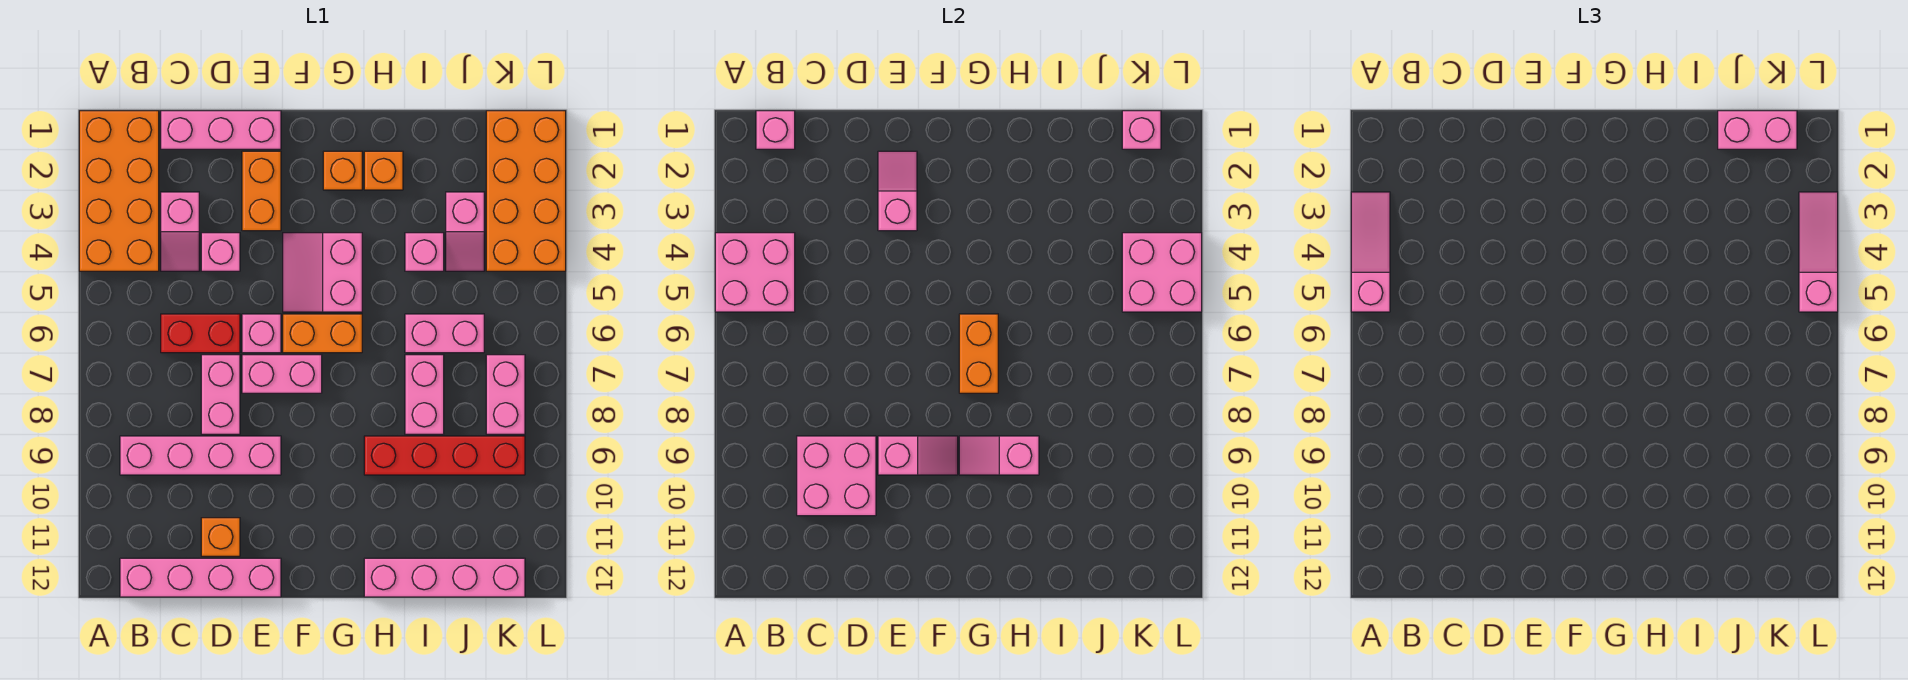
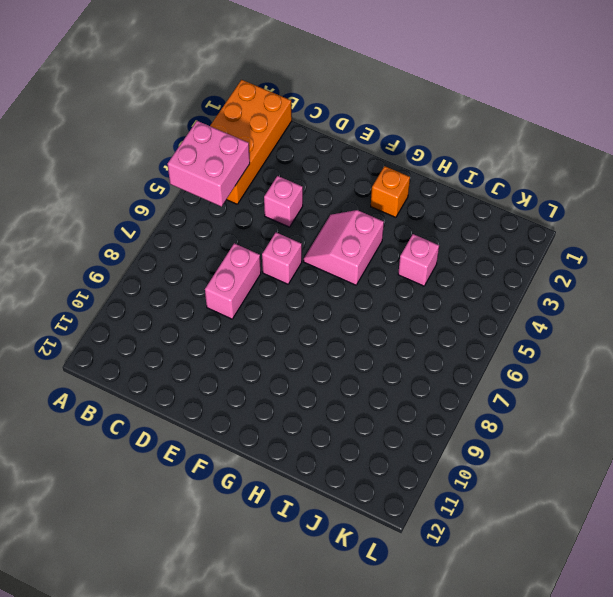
none -> pink 1x4 brick [120,436,281,475]
none -> pink 1x4 brick [120,558,281,597]
none -> pink 1x3 brick [161,111,281,149]
none -> pink 1x2 slope [161,192,199,271]

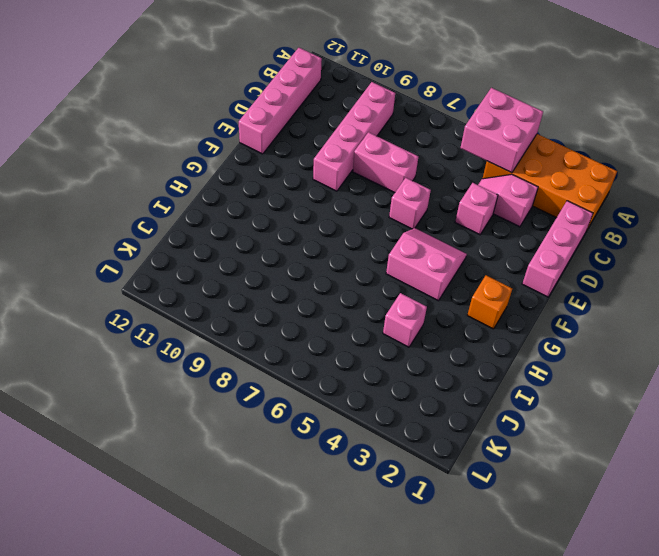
none -> red 1x2 brick [161,314,240,353]
none -> orange 1x1 brick [201,518,240,556]
none -> orange 1x2 brick [242,151,281,231]
none -> pink 1x2 brick [242,355,322,393]

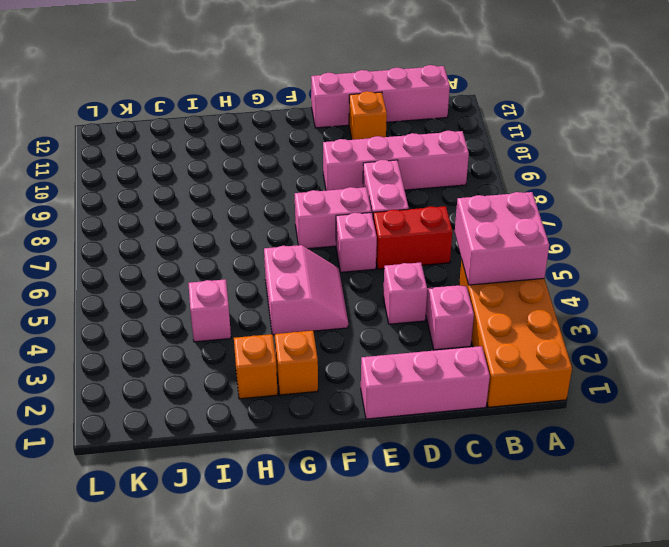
none -> orange 1x2 brick [242,151,281,231]
none -> orange 1x2 brick [283,314,362,353]
none -> red 1x4 brick [364,436,525,475]
none -> pink 1x4 brick [364,558,525,597]

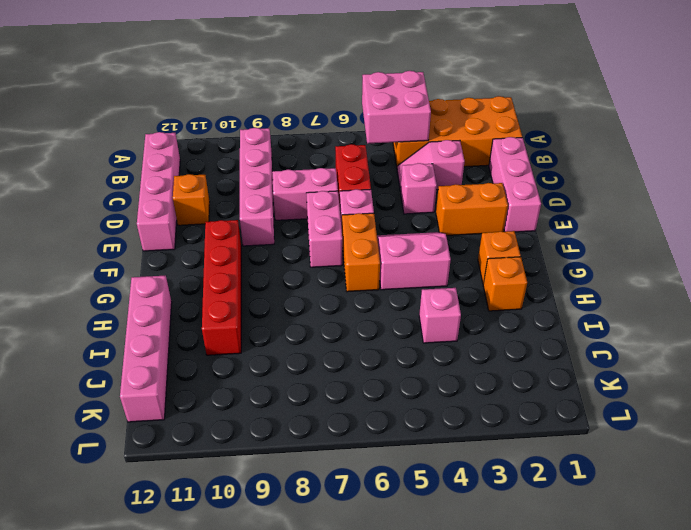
red 1x4 brick [202,220,241,355] -> red 1x4 brick moved to [364,436,525,475]
none -> pink 1x2 brick [405,314,484,353]
none -> pink 1x2 brick [405,355,444,434]
none -> pink 1x2 slope [446,192,484,271]
none -> orange 2x4 brick [486,111,566,271]

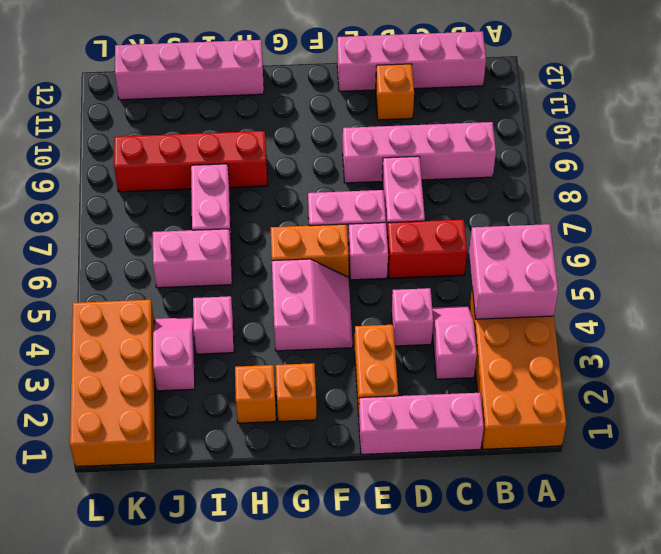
none -> pink 1x2 brick [486,355,525,434]
none -> pink 1x1 brick [756,111,795,149]
none -> pink 2x2 brick [797,436,876,516]
none -> pink 1x2 slope [878,151,917,231]

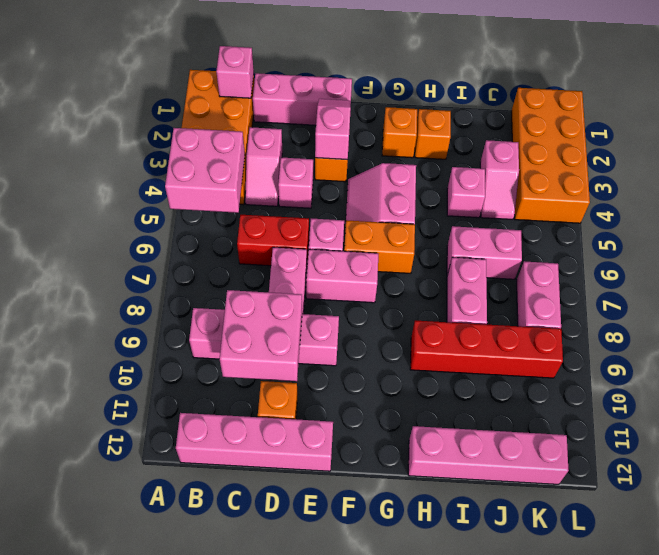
none -> pink 1x2 slope [878,436,958,475]
none -> orange 1x2 brick [959,314,998,393]
none -> pink 1x2 slope [959,436,1039,475]
none -> pink 1x1 brick [1122,111,1161,149]

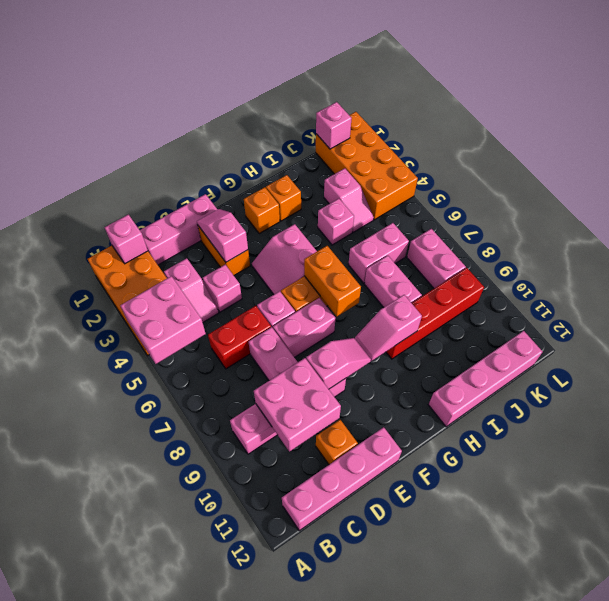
none -> pink 2x2 brick [1122,233,1202,312]
none -> pink 1x3 slope [1351,192,1390,312]
none -> pink 1x2 brick [1718,111,1797,149]
none -> pink 1x3 slope [1799,192,1838,312]

